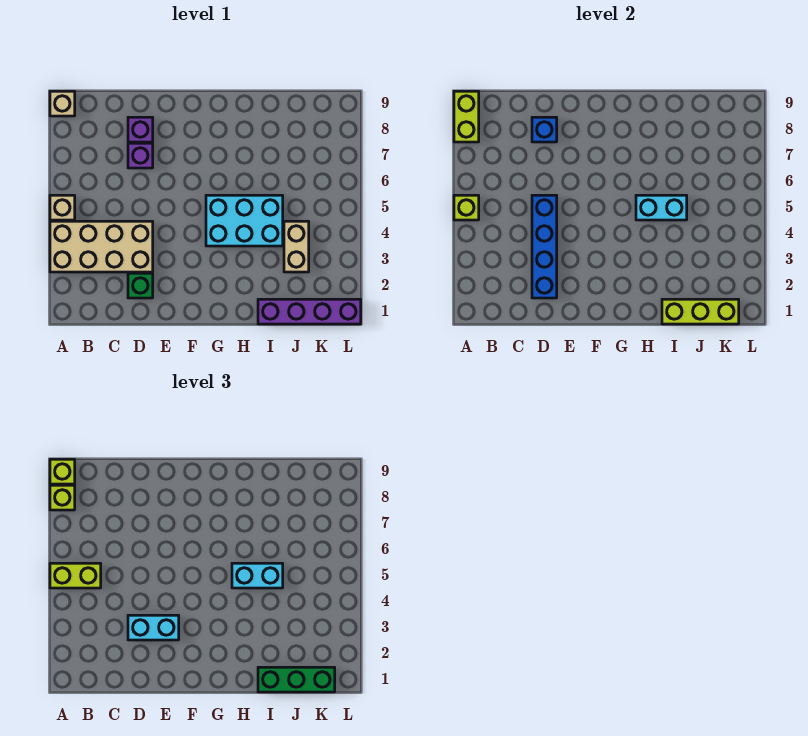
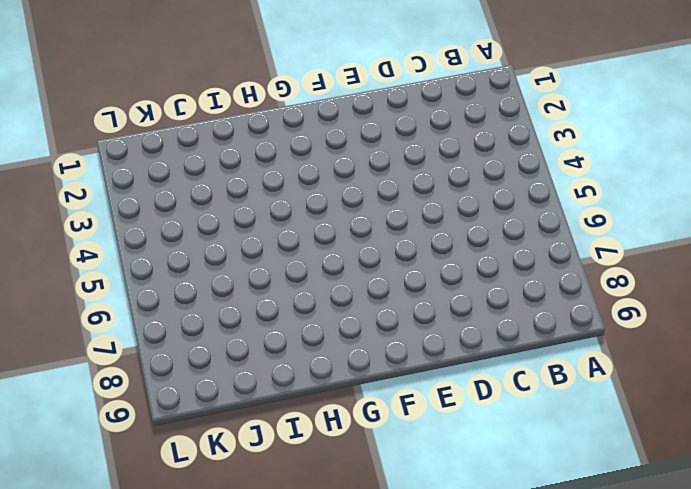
none -> tan 2x4 brick [50,221,153,272]
none -> tan 1x1 brick [50,195,75,220]
none -> tan 1x1 brick [50,91,75,116]

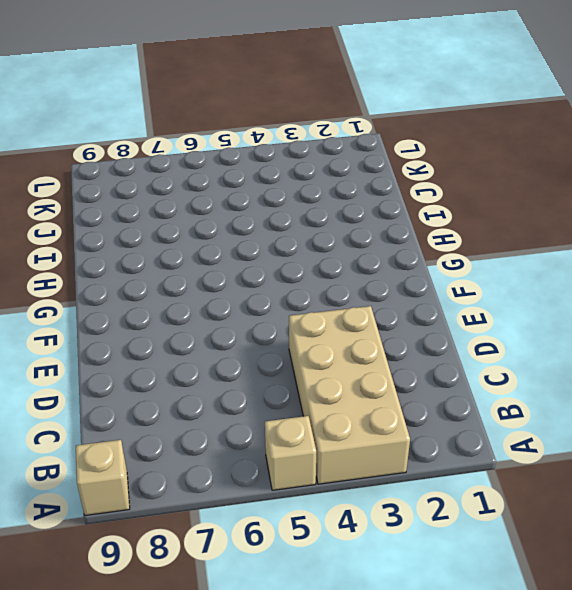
none -> green 1x1 brick [128,273,153,298]
none -> purple 1x1 brick [128,143,153,168]
none -> purple 1x1 brick [128,117,153,142]

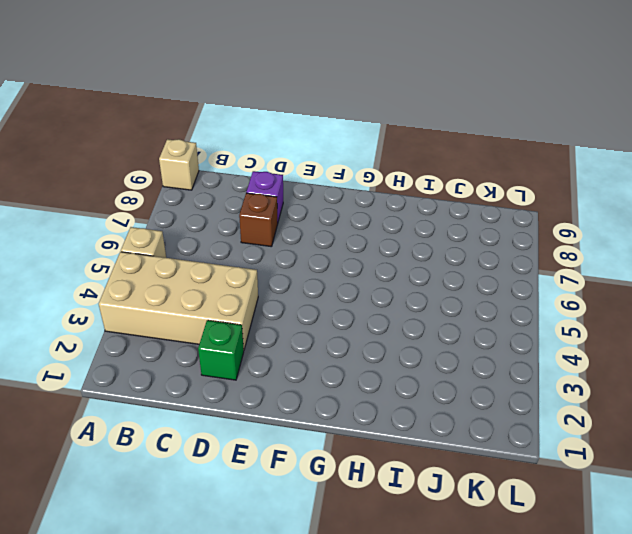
brown 1x1 brick [239,193,278,247] -> purple 1x1 brick [128,143,153,168]
none -> cyan 2x3 brick [206,195,283,246]
none -> purple 1x4 brick [258,299,361,324]
none -> tan 1x2 brick [284,221,309,272]

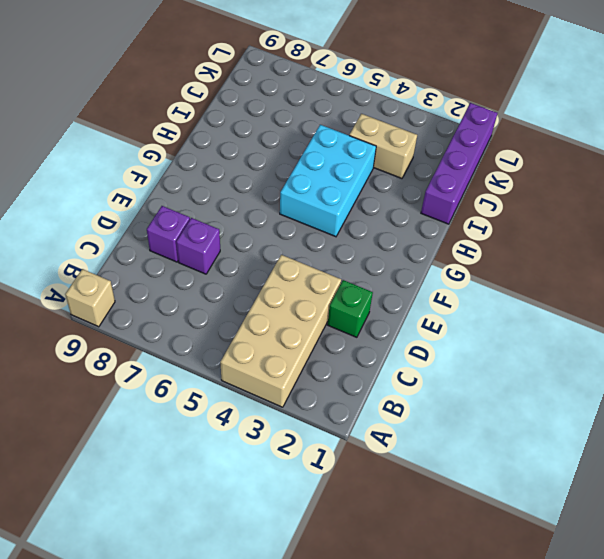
none -> tan 1x1 brick [50,195,75,220]
none -> lime 1x1 brick [454,195,479,220]
none -> lime 1x2 brick [454,91,479,142]

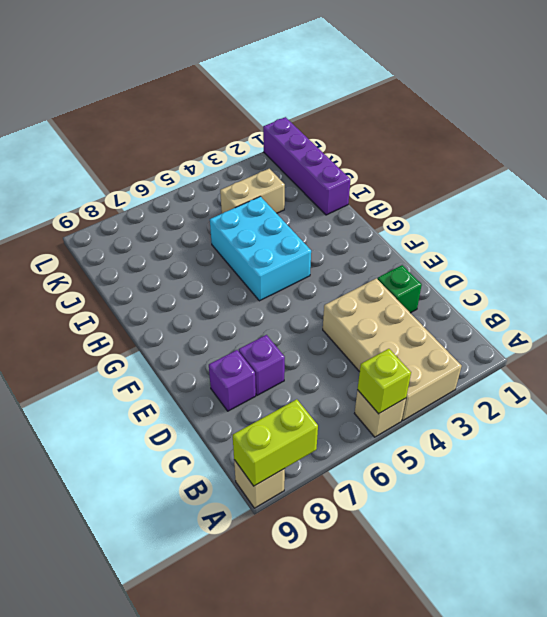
none -> blue 1x4 brick [532,195,557,298]
none -> blue 1x1 brick [532,117,557,142]
none -> cyan 1x2 brick [636,195,687,220]

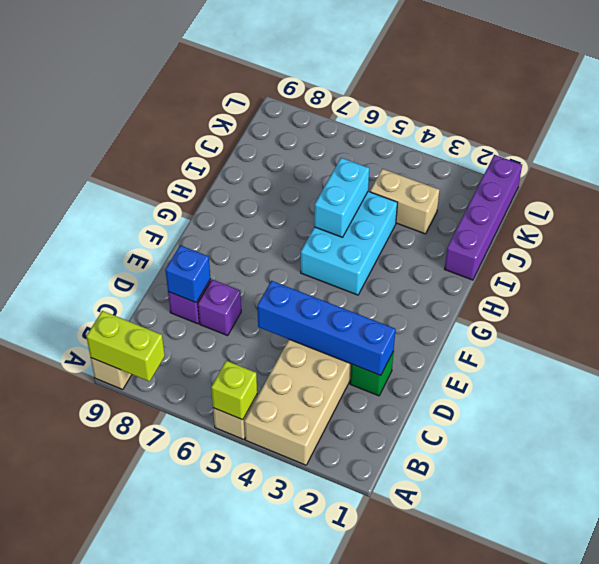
none -> lime 1x3 brick [662,299,739,324]
none -> lime 1x2 brick [50,563,101,588]
none -> lime 1x1 brick [50,485,75,510]

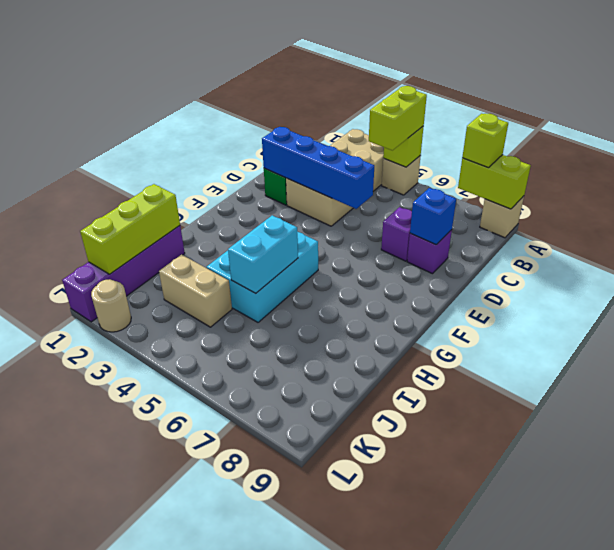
tan 1x1 round brick [91,279,131,332] -> none
none -> lime 1x1 brick [50,459,75,484]
none -> cyan 1x2 brick [128,615,179,640]
none -> cyan 1x2 brick [232,563,283,588]

